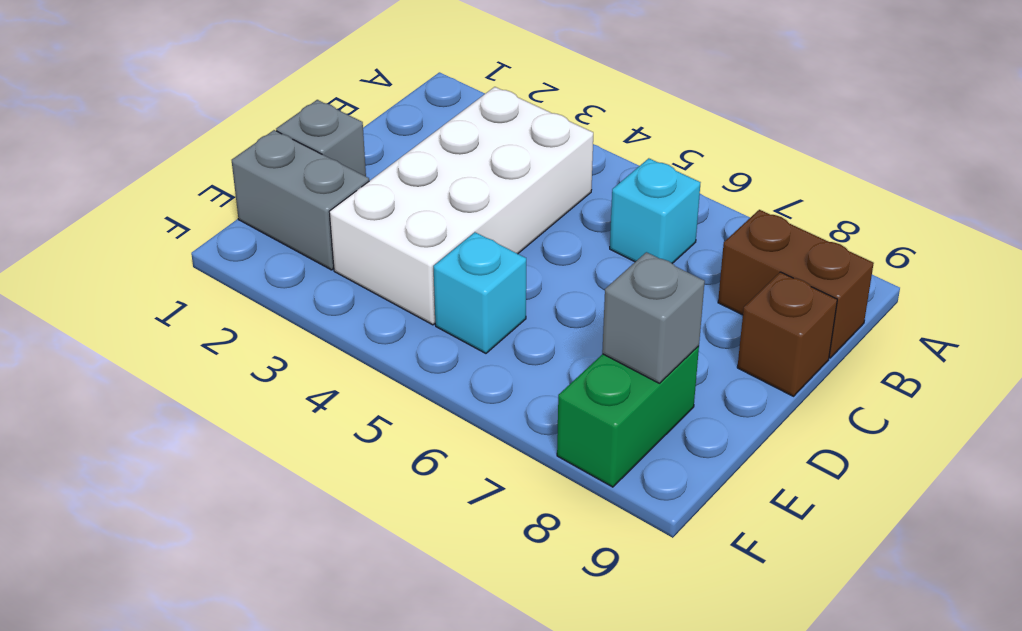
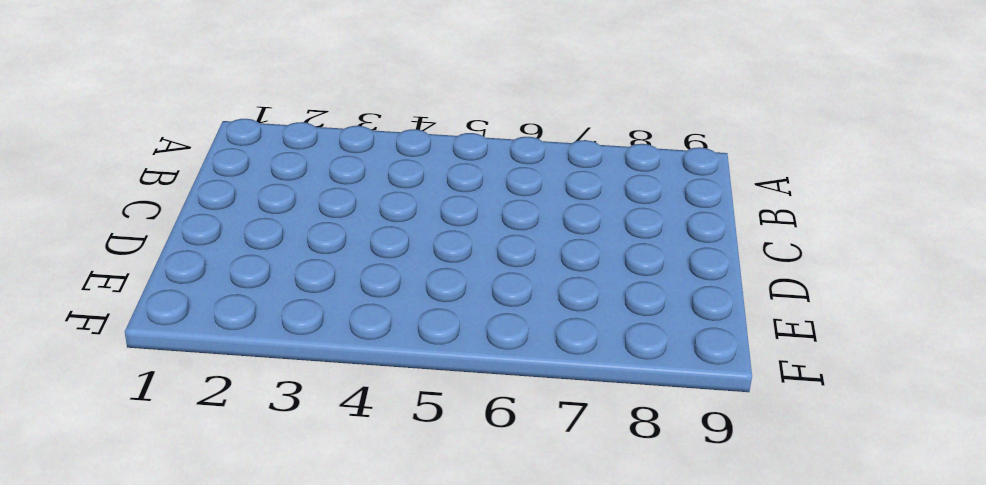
none -> white 2x4 brick [329,87,593,325]
none -> cyan 1x1 brick [610,158,700,263]

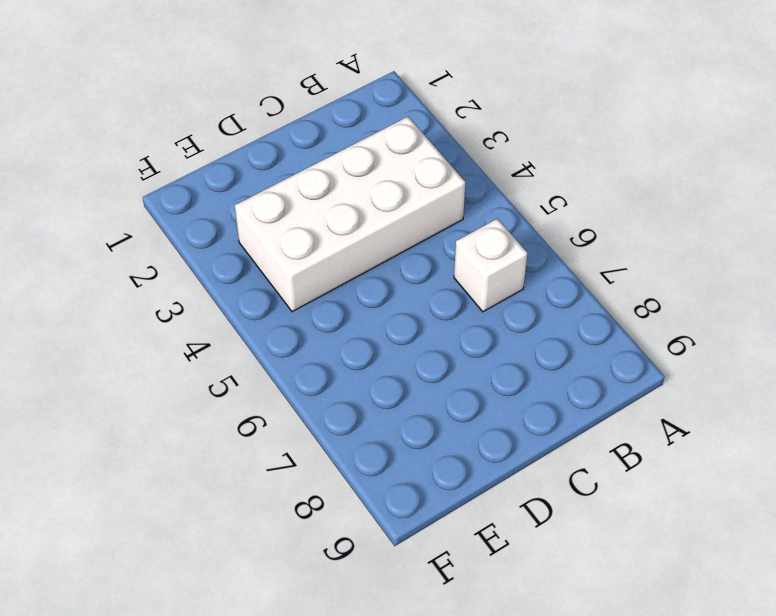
white 1x1 brick [454,219,527,312] -> cyan 1x1 brick [610,158,700,263]
none -> brown 1x2 brick [718,210,874,358]
none -> brown 1x1 brick [737,272,837,396]

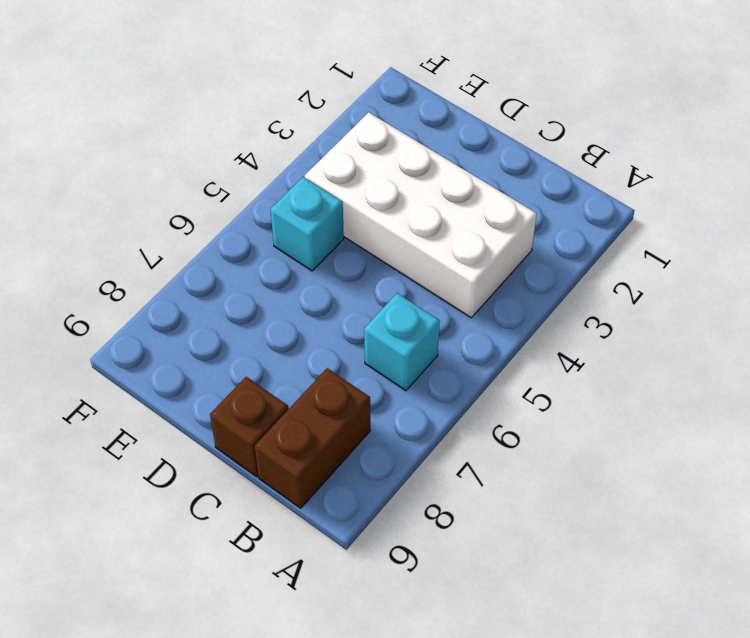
none -> grey 1x1 brick [276,100,366,176]
none -> grey 1x2 brick [232,130,369,270]

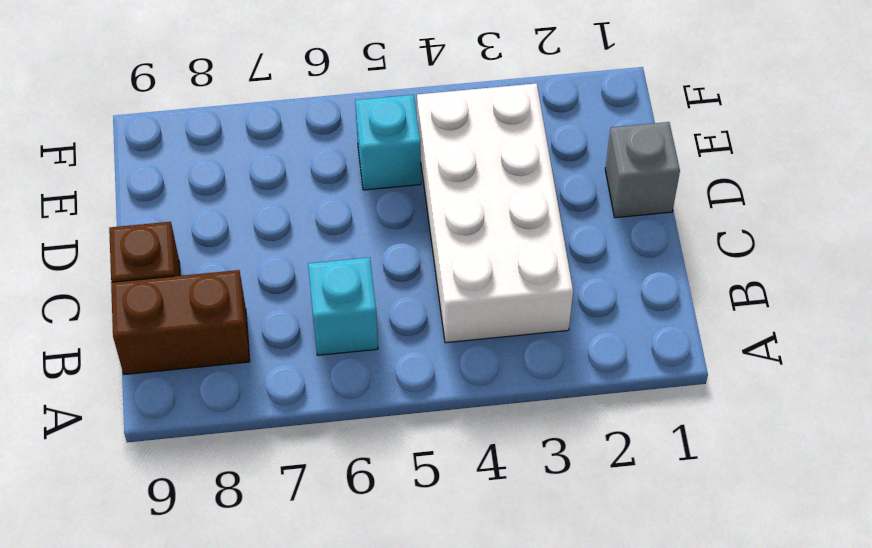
none -> grey 1x2 brick [232,130,369,270]
none -> green 1x2 brick [557,346,699,487]

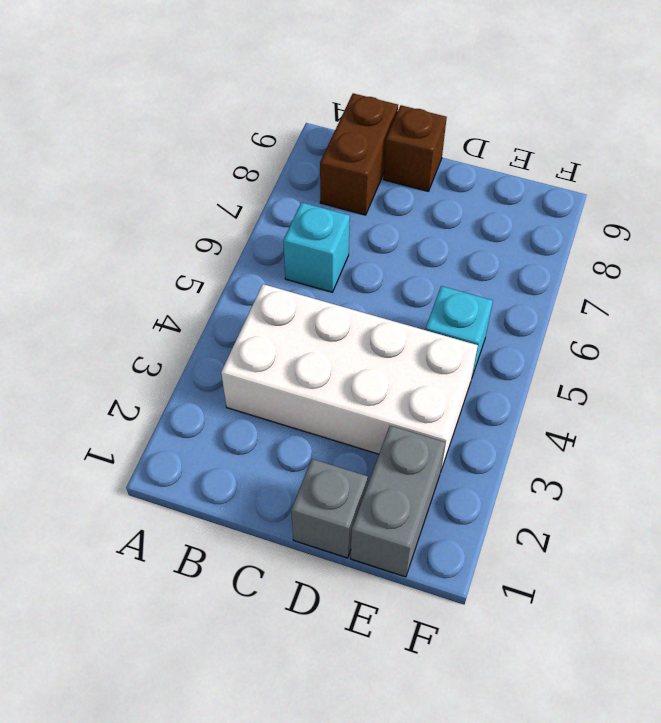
none -> green 1x2 brick [557,346,699,487]
none -> grey 1x1 brick [602,252,705,383]

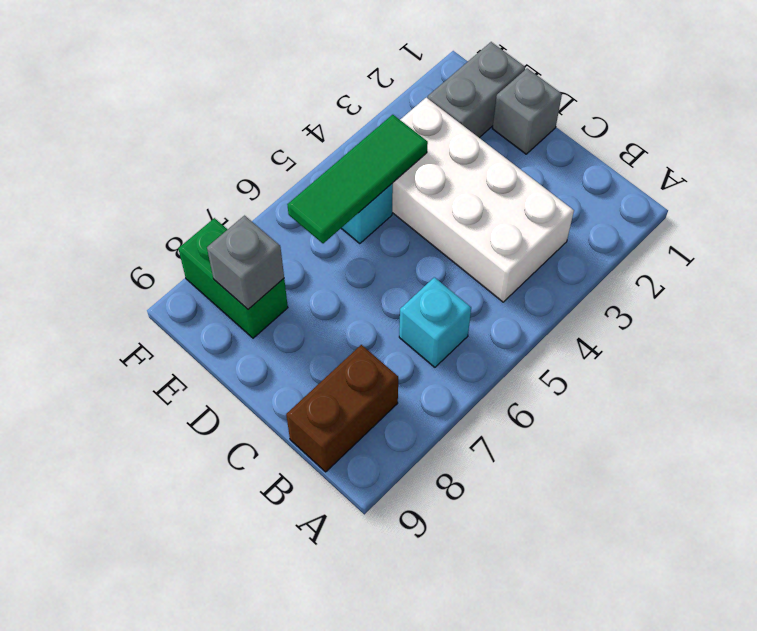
green 1x3 tile [287,115,428,243] -> none
none -> brown 1x1 brick [737,272,837,396]

